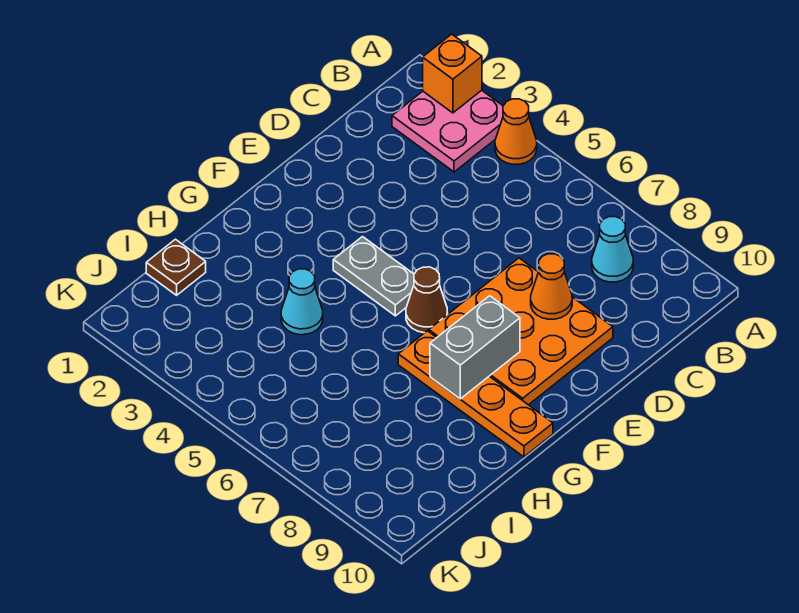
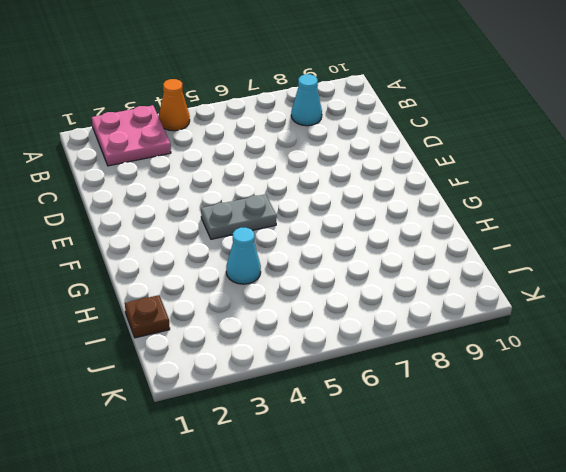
none -> orange 3x3 plate [429,258,613,405]
none -> brown 1x1 cone [406,267,448,333]
none -> orange 1x4 plate [398,331,553,457]

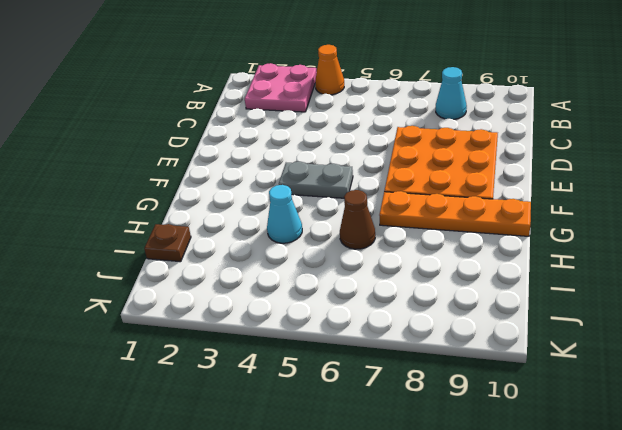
brown 1x1 cone [340,190,375,249] -> brown 1x1 cone moved to [406,267,448,333]
none -> orange 1x1 brick [423,34,482,113]
none -> orange 1x1 cone [531,254,572,319]
none -> grey 1x2 brick [430,296,520,399]

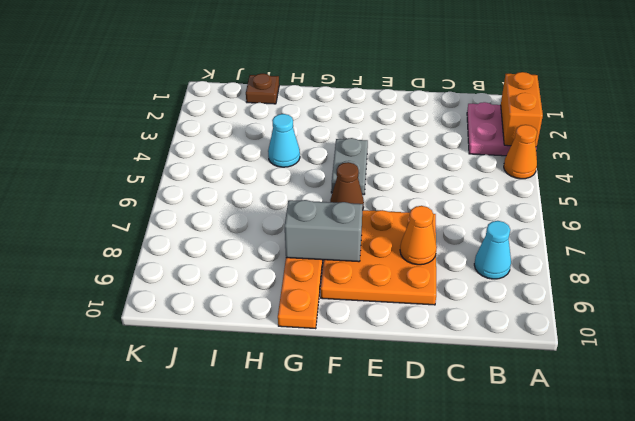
orange 1x2 brick [501,72,543,147] -> orange 1x1 brick [423,34,482,113]

